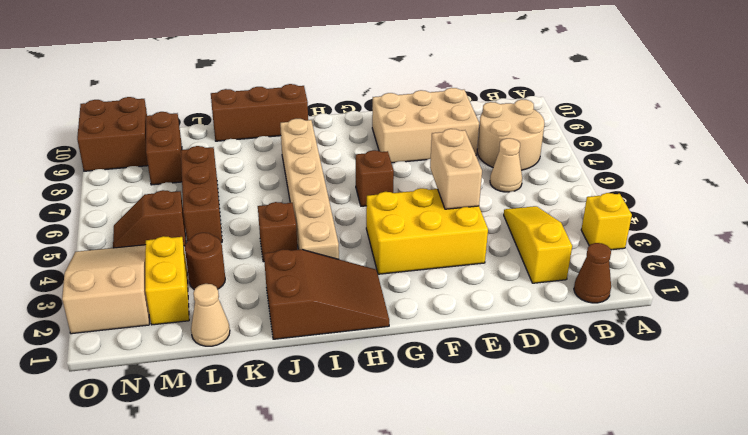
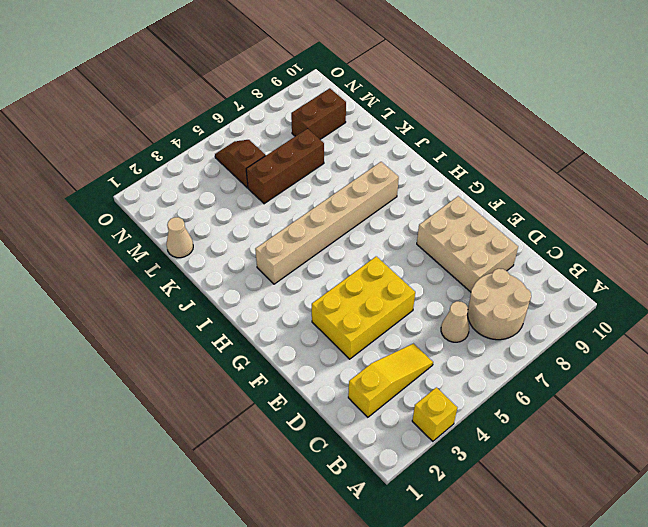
yellow 2x3 brick [312,256,415,359] -> yellow 2x3 brick turned to [366,188,488,274]
none -> brown 1x1 cone [574,243,611,303]
none -> brown 1x1 brick [356,150,394,206]
none -> brown 2x3 slope [264,249,389,339]

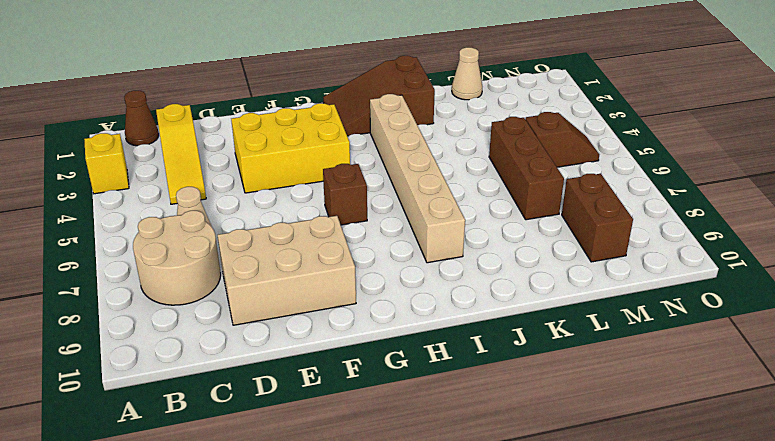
none -> brown 1x3 brick [211,84,308,141]
none -> brown 1x1 brick [258,202,298,262]
none -> brown 1x1 round brick [185,233,225,289]

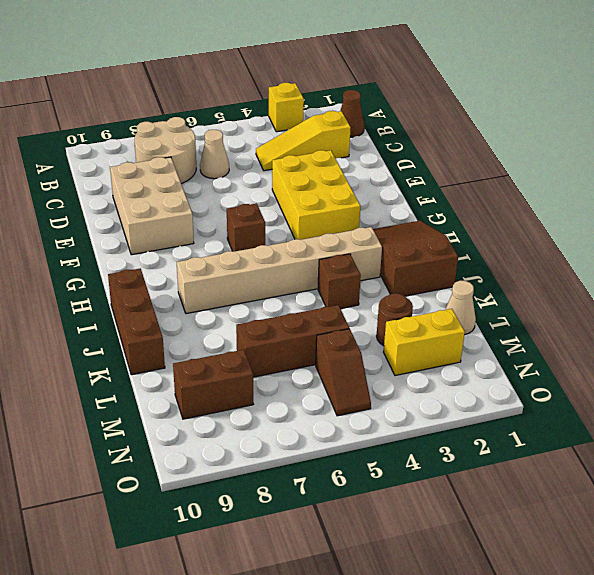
none -> tan 2x3 slope [62,245,149,334]
none -> brown 2x2 brick [77,97,148,171]
none -> tan 1x2 brick [430,129,482,209]

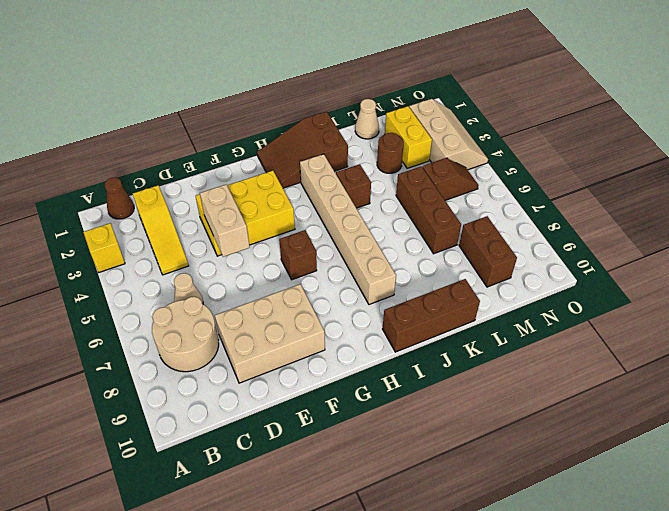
tan 2x3 slope [409,99,488,170] -> tan 2x3 slope turned to [62,245,149,334]
none -> brown 2x2 brick [77,97,148,171]

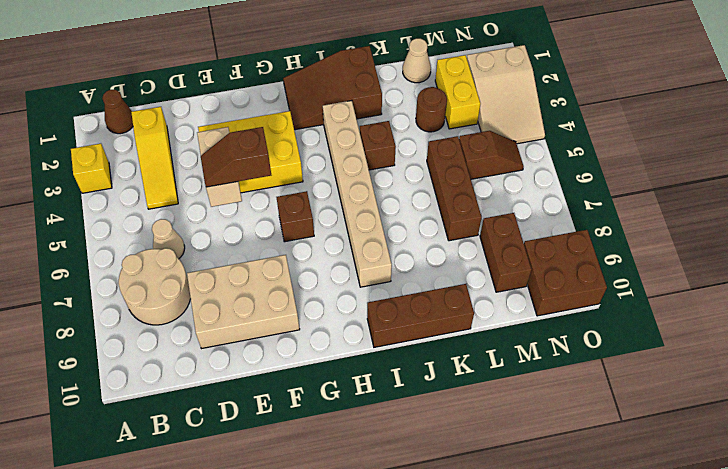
brown 1x2 slope [201,127,271,187] -> none

